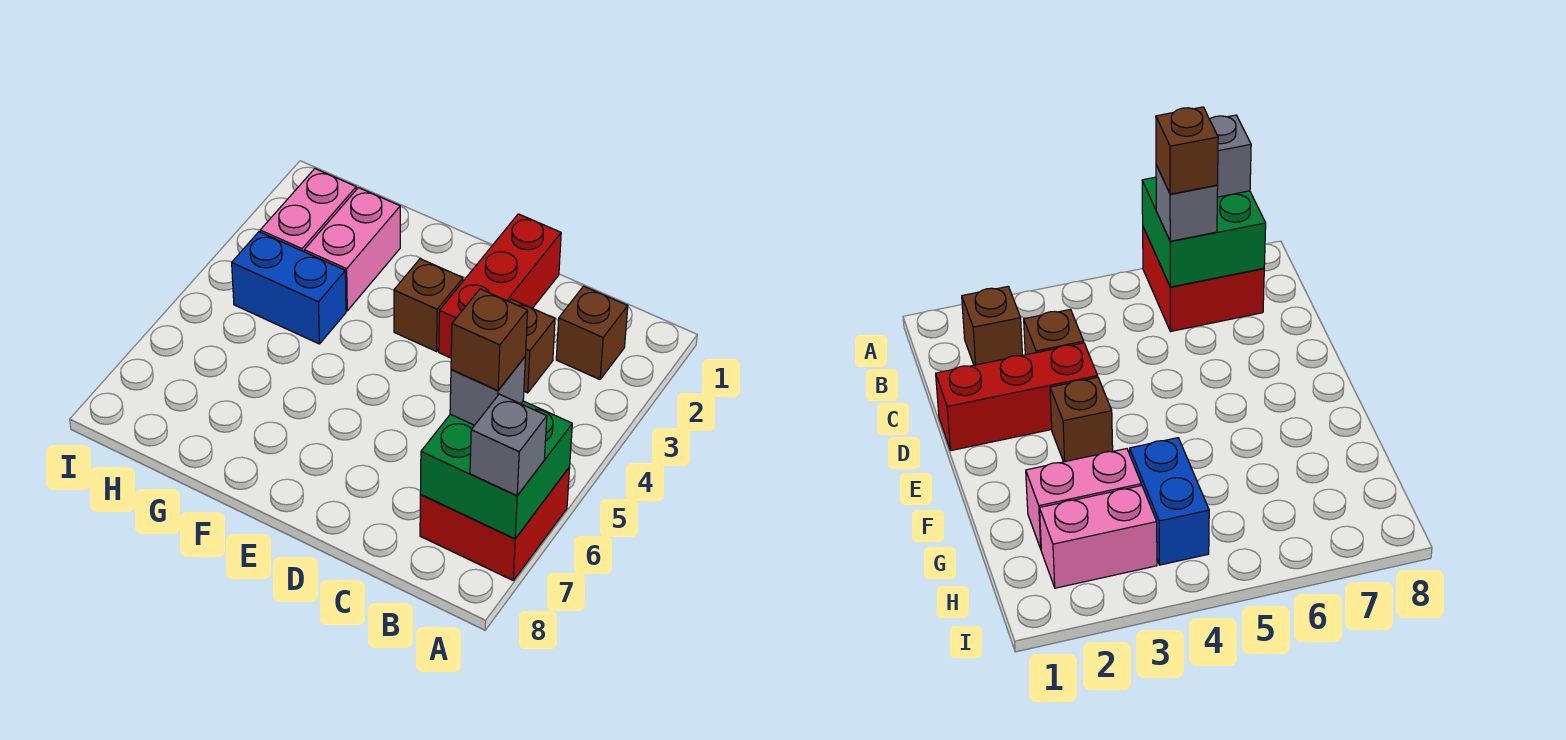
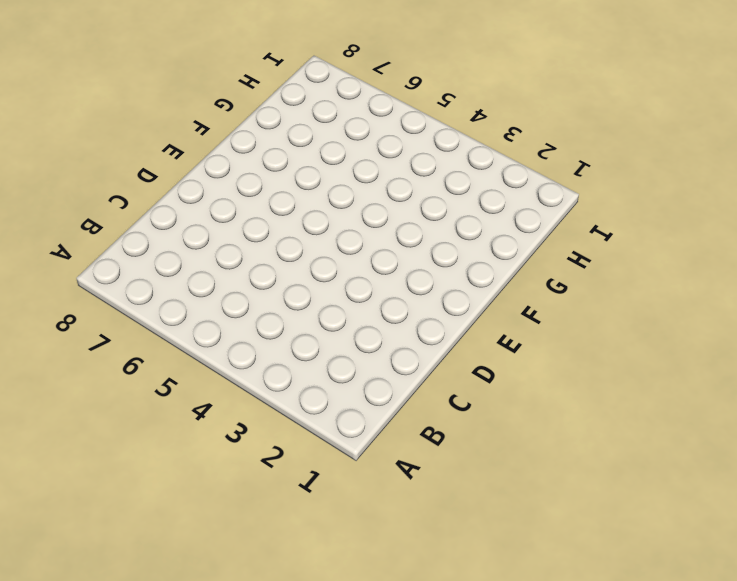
none -> red 2x2 brick [420,467,570,580]
none -> brown 1x1 brick [556,286,628,379]
none -> brown 1x1 brick [509,299,555,393]

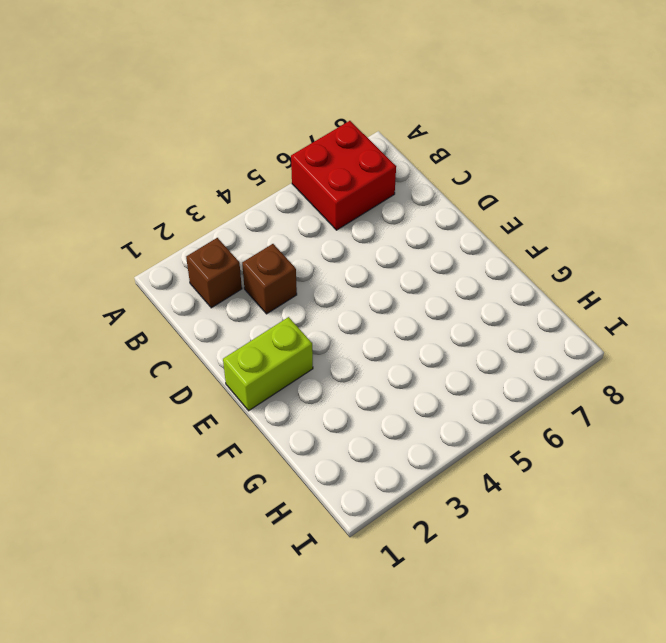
lime 1x2 brick [223,317,313,411] -> none
none -> red 1x3 brick [439,214,561,358]
none -> brown 1x1 brick [394,259,463,351]
none -> pink 1x2 brick [304,188,400,311]

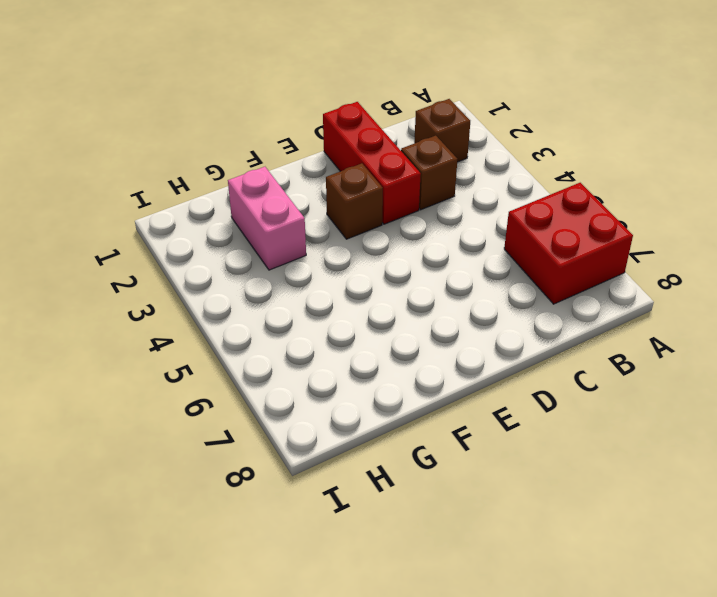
none -> blue 1x2 brick [232,232,346,344]
none -> pink 1x2 brick [260,169,356,252]
none -> green 2x2 brick [420,401,572,539]

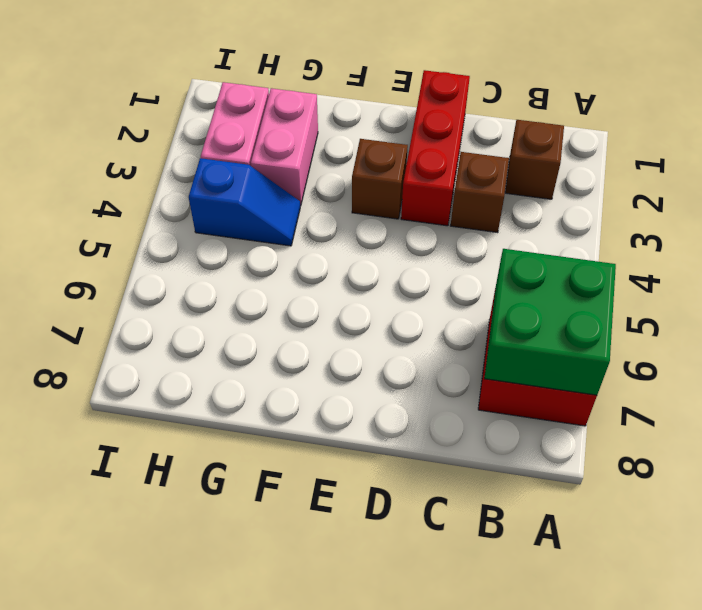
blue 1x2 slope [189,158,300,246] -> blue 1x2 brick [232,232,346,344]
none -> grey 1x1 brick [470,394,547,496]
none -> grey 1x1 brick [450,357,525,425]
none -> brown 1x1 brick [451,289,528,390]

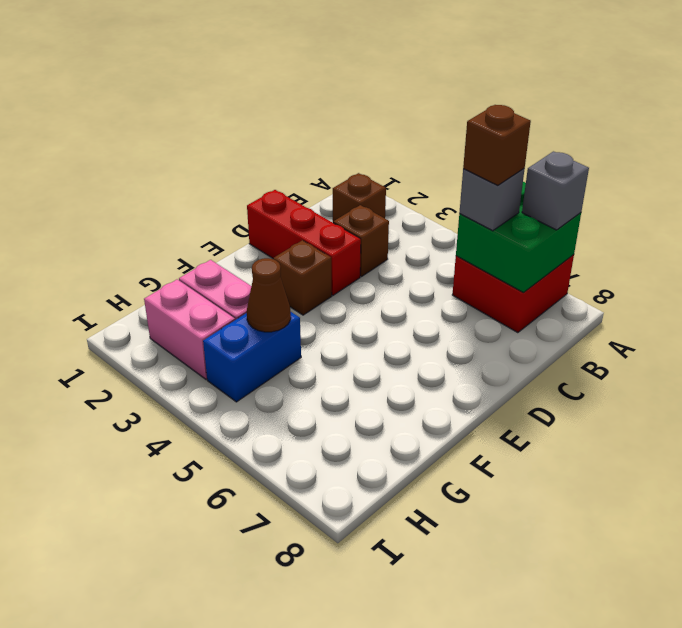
brown 1x1 cone [247,258,291,332] -> none

